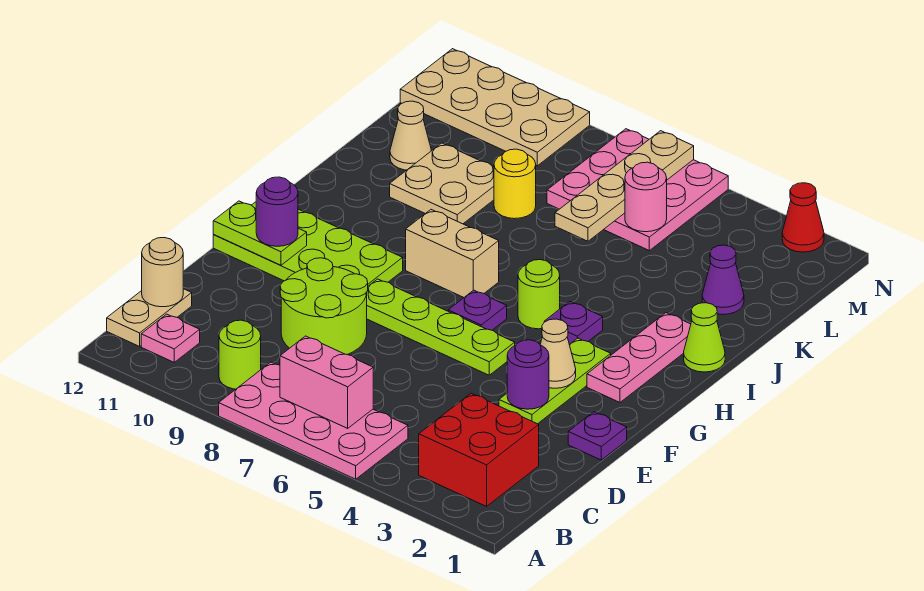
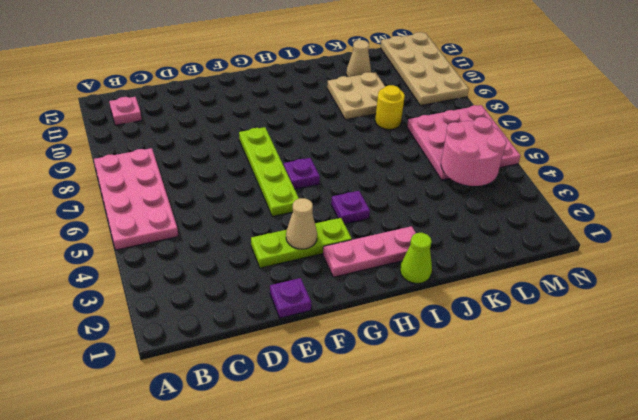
pink 2x2 round brick [441,117,507,186] -> pink 1x1 round brick [625,162,667,232]
none -> red 2x2 brick [419,393,539,506]
none -> lime 1x1 round brick [219,320,261,389]
none -> tan 1x2 plate [107,289,192,346]
none -> lime 2x2 round brick [280,258,368,355]

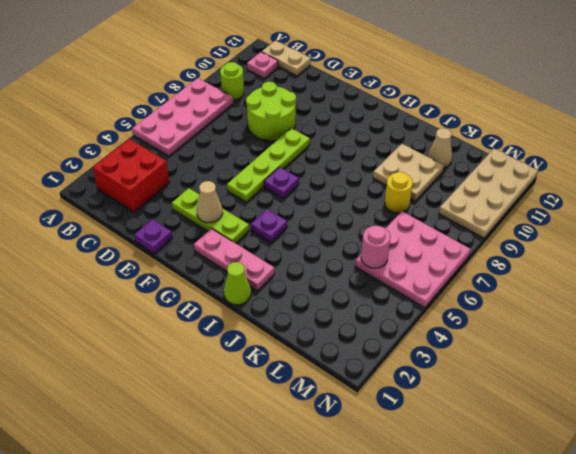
none -> lime 2x4 plate [213,202,403,286]
none -> lime 1x1 round brick [518,260,560,329]
none -> tan 1x2 brick [406,210,499,297]
none -> purple 1x1 cone [702,245,744,315]

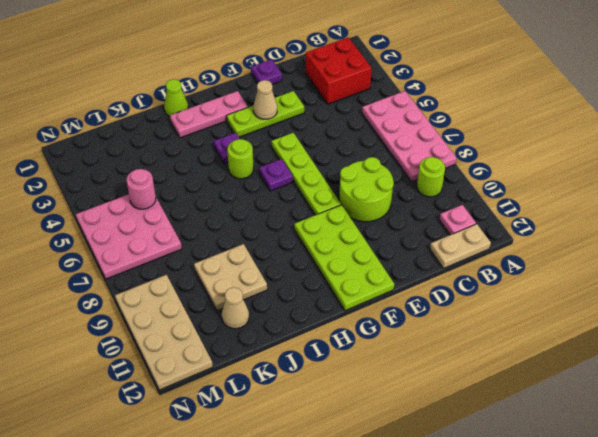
none -> tan 1x2 brick [406,210,499,297]
none -> purple 1x1 cone [702,245,744,315]
none -> yellow 1x1 round brick [494,149,536,219]
none -> red 1x1 cone [782,183,824,252]

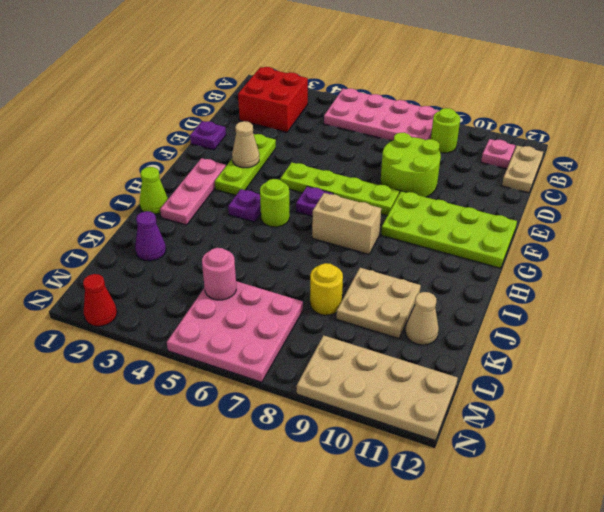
none -> pink 1x2 brick [280,336,373,428]
none -> tan 1x1 round brick [142,238,183,307]
none -> purple 1x1 round brick [507,340,549,409]
none -> lime 1x2 plate [213,201,307,265]

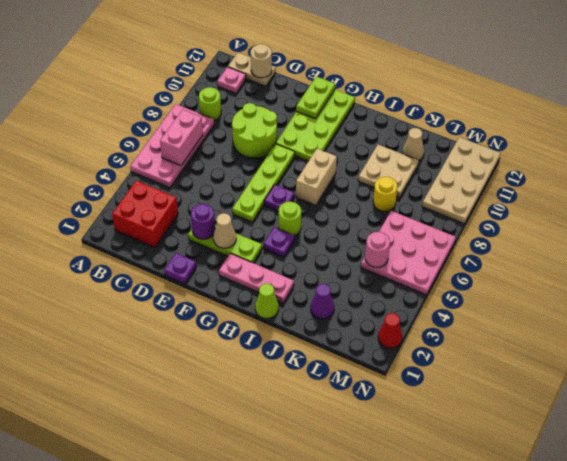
none -> tan 1x4 plate [555,131,694,241]
none -> purple 1x1 round brick [256,177,298,246]

